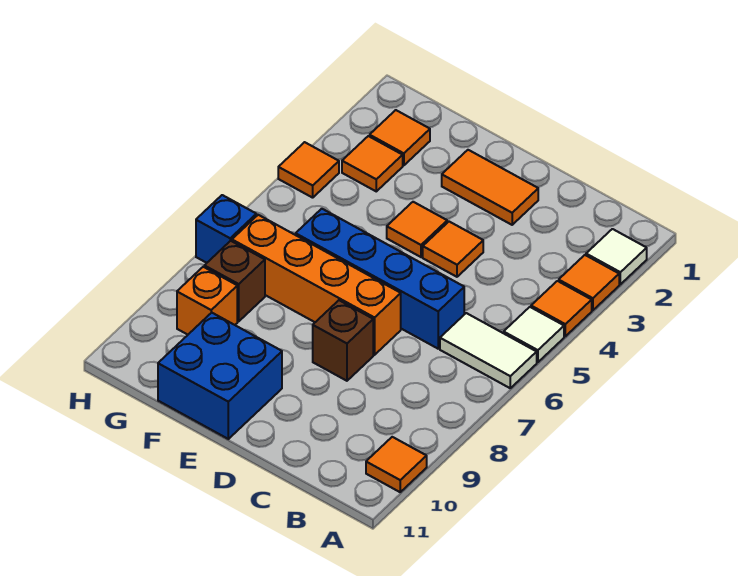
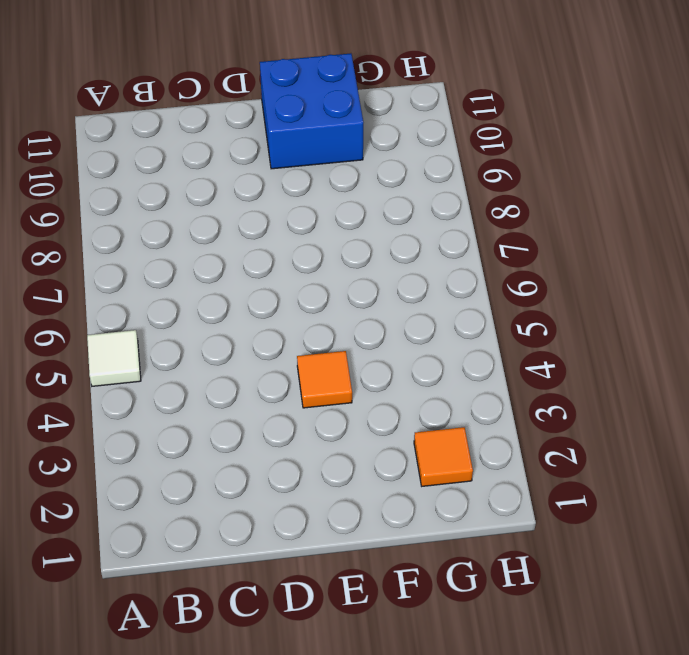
none -> white 1x1 tile [586,229,647,284]
none -> orange 1x1 tile [559,255,619,310]
none -> orange 1x1 tile [531,281,592,336]

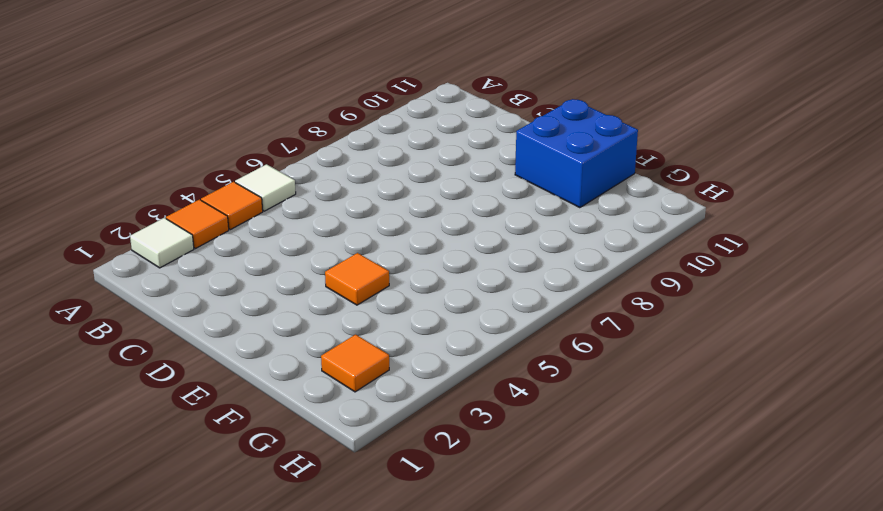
none -> white 1x2 tile [440,313,537,388]
none -> orange 1x1 tile [366,437,427,492]
none -> blue 1x4 brick [296,209,464,349]

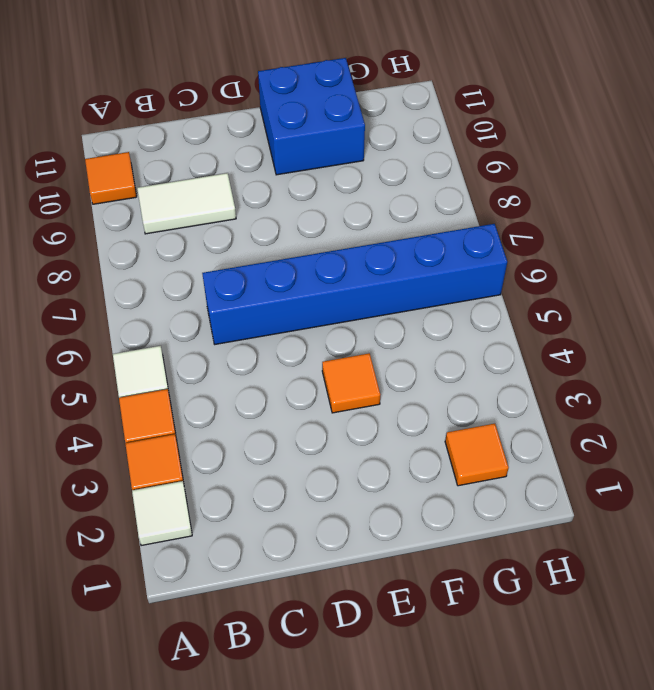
white 1x2 tile [137,173,236,234] -> white 1x2 tile moved to [440,313,537,388]
blue 1x6 brick [202,224,507,344] -> blue 1x4 brick [296,209,464,349]
none -> orange 1x2 tile [442,150,538,225]
none -> orange 1x1 tile [423,222,483,277]
none -> orange 1x4 brick [232,215,401,355]

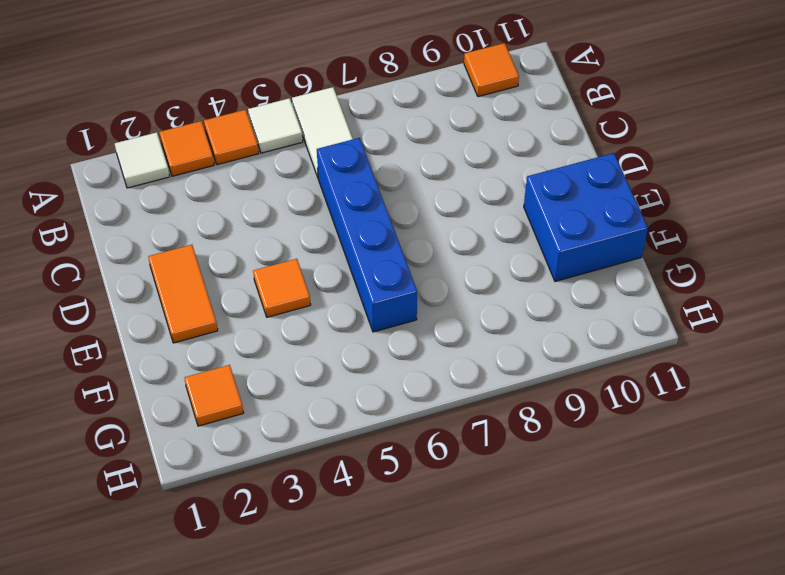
none -> orange 1x1 tile [423,222,483,277]
none -> orange 1x4 brick [232,215,401,355]
none -> brown 1x1 brick [313,300,373,381]

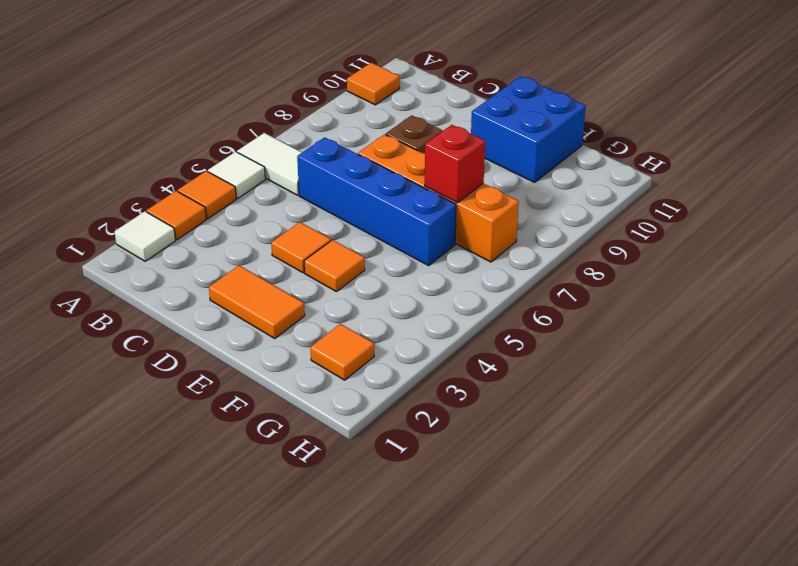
red 1x1 brick [425,125,485,203] -> none
none -> orange 1x1 tile [342,136,403,191]
none -> brown 1x1 brick [204,241,265,321]
none -> orange 1x1 brick [177,267,237,335]

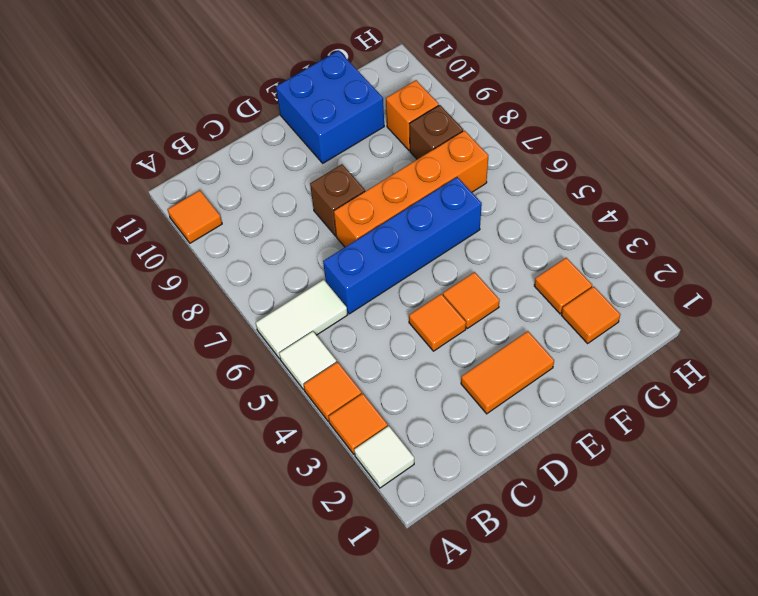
none -> orange 1x1 tile [278,142,339,198]
none -> blue 1x1 brick [196,195,256,263]

